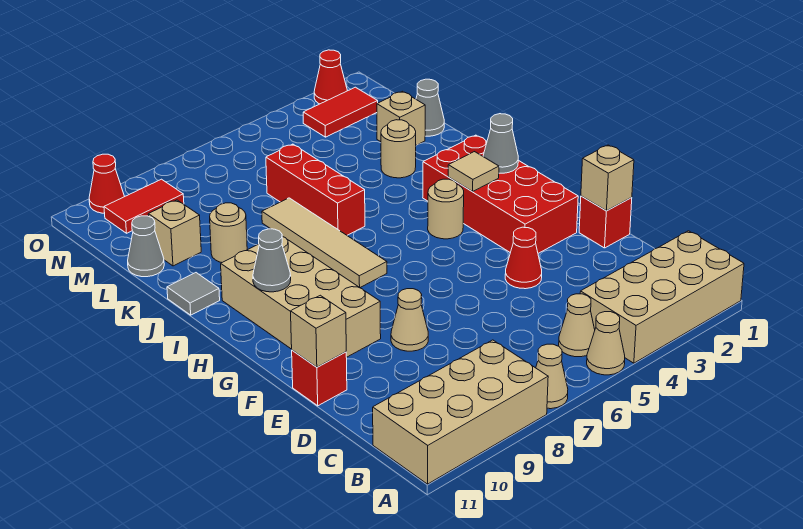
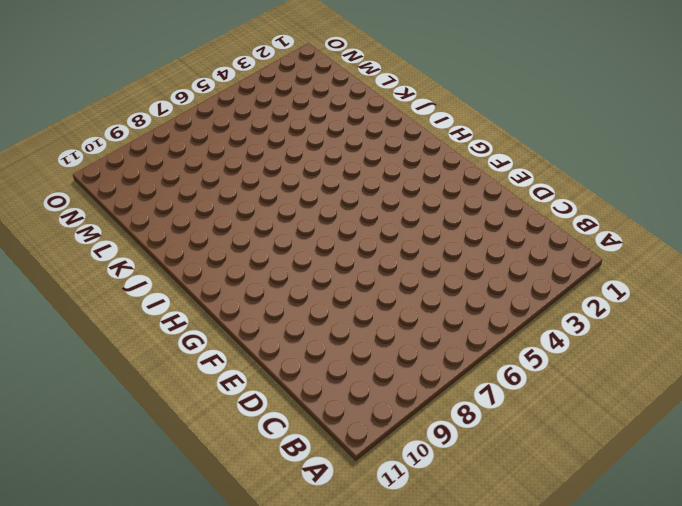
none -> tan 2x4 brick [580,231,744,363]
none -> tan 1x1 cone [587,312,625,375]
none -> tan 1x1 cone [536,344,568,409]
none -> tan 2x4 brick [373,340,548,484]

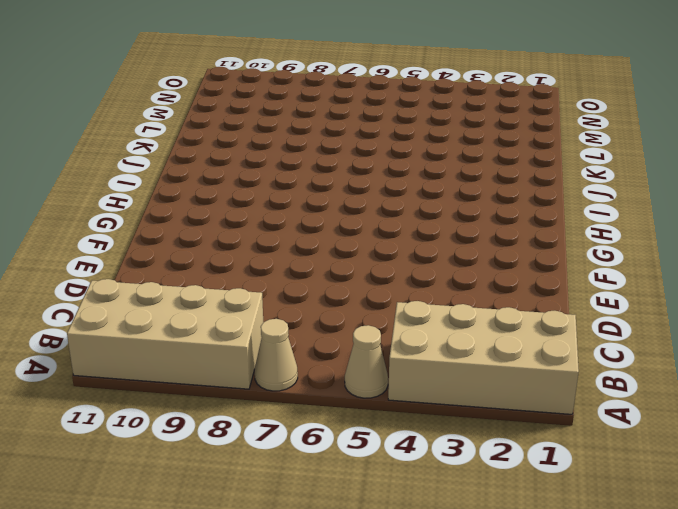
none -> tan 1x1 cone [559,294,595,357]
none -> red 1x1 brick [579,196,632,248]
none -> red 1x1 cone [505,227,542,289]
none -> tan 1x1 cone [391,289,428,351]

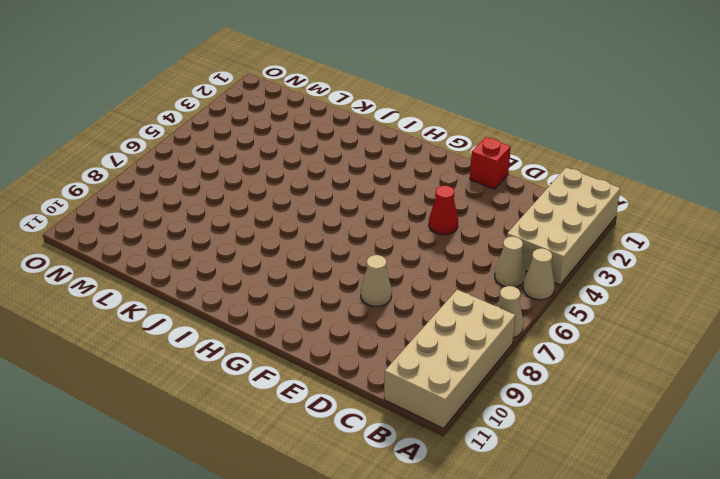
none -> red 1x1 brick [292,350,347,406]
none -> red 2x4 brick [423,135,578,253]
none -> tan 2x4 brick [221,237,381,357]
none -> tan 1x1 round brick [428,179,464,239]

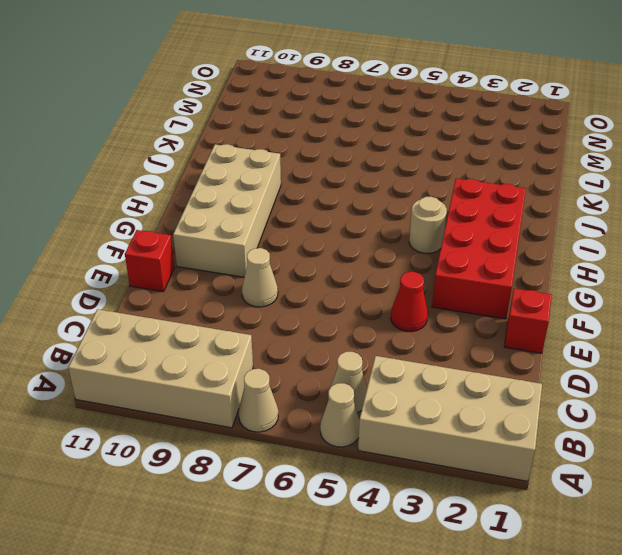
none -> tan 1x4 tile [262,198,387,287]
none -> red 1x3 brick [266,144,365,235]
none -> grey 1x1 tile [167,273,220,315]
none -> tan 1x1 round brick [381,120,416,178]

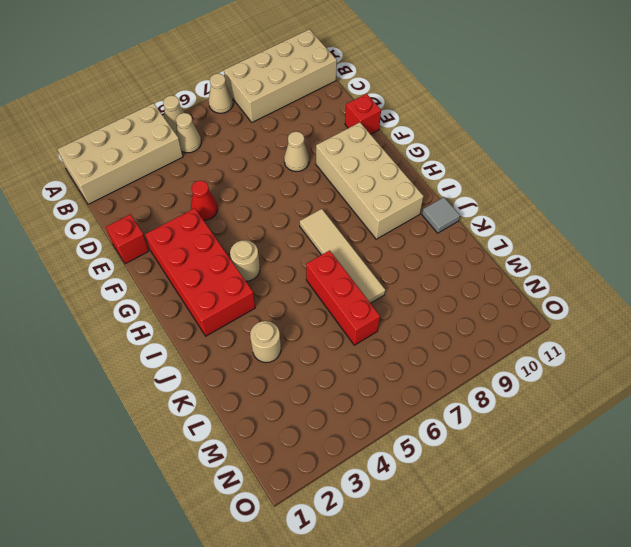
none -> tan 1x1 round brick [210,203,247,262]
none -> grey 1x1 cone [416,79,444,136]
none -> tan 1x1 brick [377,91,425,145]
none -> tan 1x1 brick [148,200,201,266]

